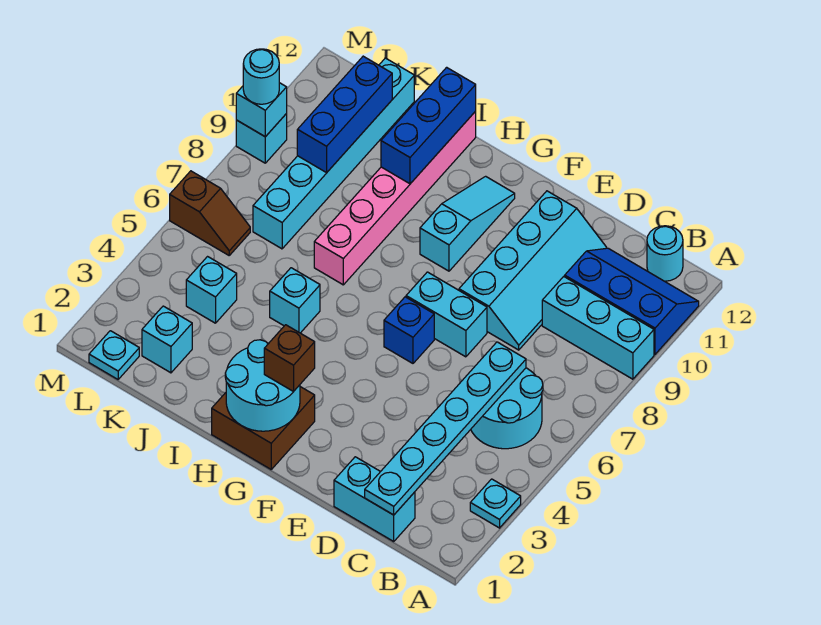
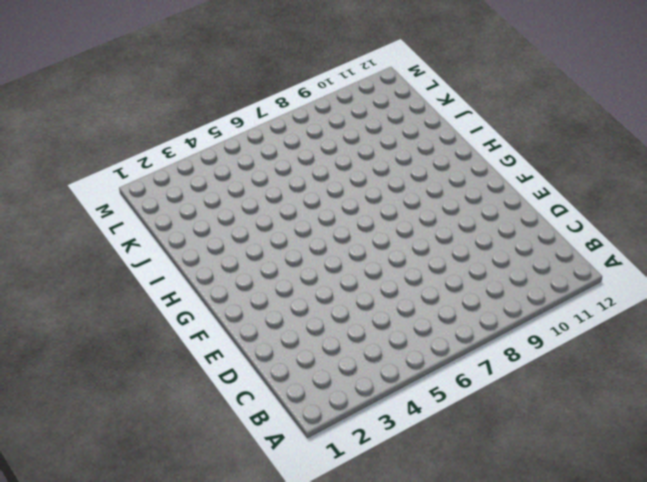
none -> cyan 1x1 plate [470,479,521,528]
none -> cyan 1x3 brick [542,277,654,379]
none -> blue 2x3 slope [565,248,699,354]

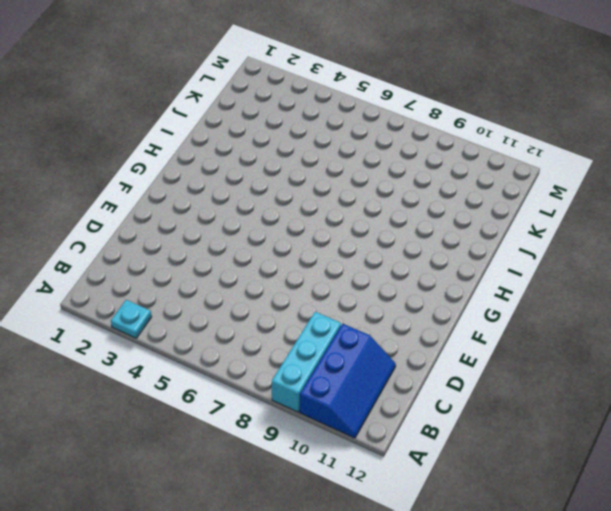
none -> cyan 2x2 round brick [471,368,543,449]
none -> cyan 1x1 round brick [647,226,683,281]
none -> cyan 1x2 brick [334,457,415,541]

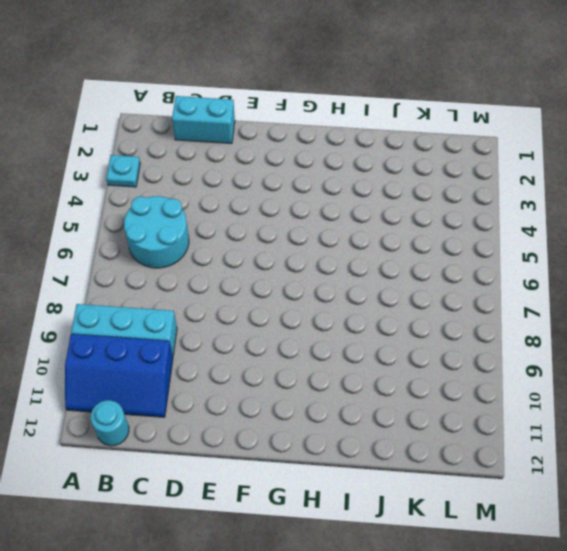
none -> cyan 2x4 slope [459,191,607,350]
none -> cyan 1x2 brick [406,272,487,357]
none -> blue 1x1 brick [384,297,434,363]

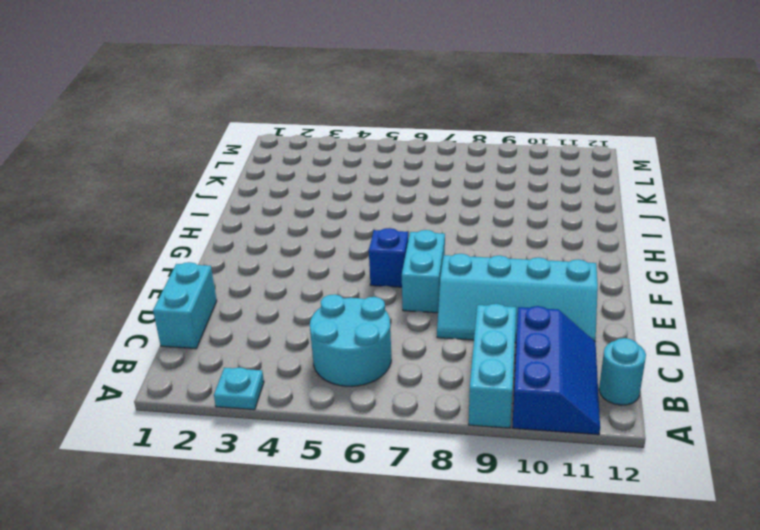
none -> brown 2x2 brick [212,387,315,469]
none -> cyan 1x3 slope [420,176,515,271]
none -> cyan 1x1 brick [270,268,320,333]

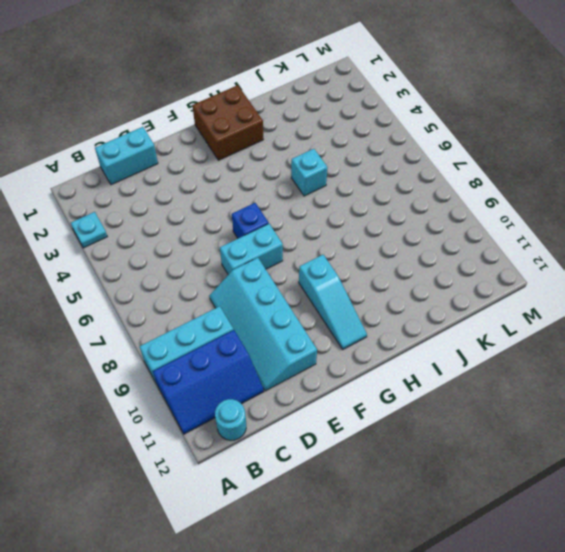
none -> cyan 2x2 round brick [471,368,543,449]
none -> pink 1x6 brick [314,111,476,285]
none -> cyan 1x1 brick [142,306,192,373]

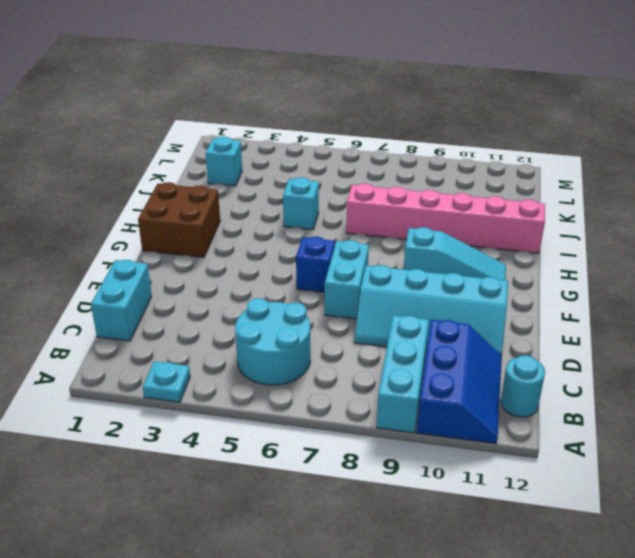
none -> cyan 1x1 brick [186,257,237,323]
none -> cyan 1x6 brick [253,58,414,249]
none -> cyan 1x1 plate [89,331,139,379]

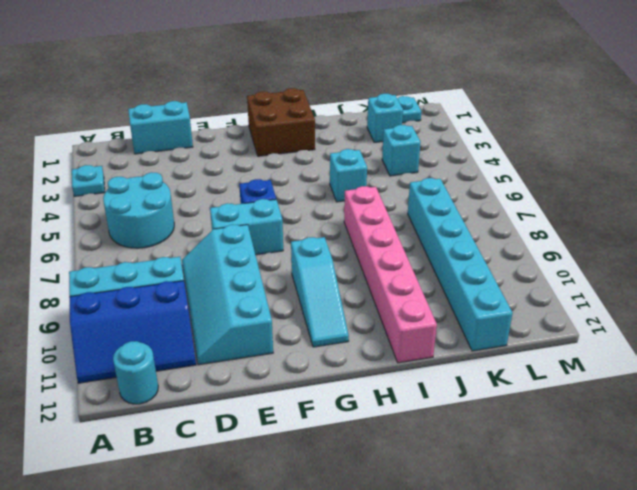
none -> brown 1x2 slope [170,171,250,255]
none -> cyan 1x1 brick [236,114,287,163]
none -> cyan 1x6 plate [365,342,526,515]

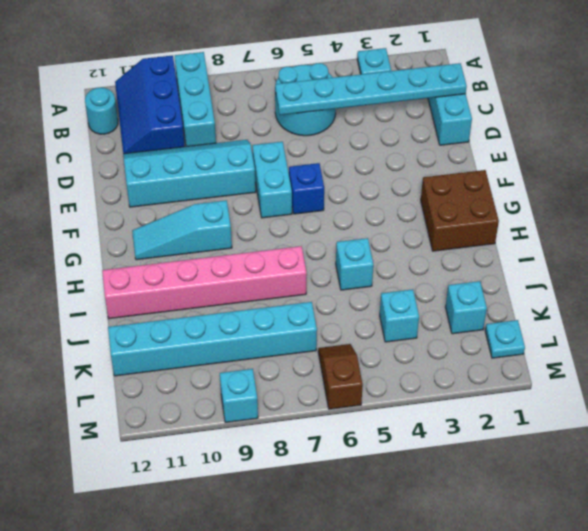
none -> cyan 2x2 round brick [225,340,300,431]
none -> blue 1x3 brick [381,67,476,184]
none -> blue 1x3 brick [297,56,392,173]

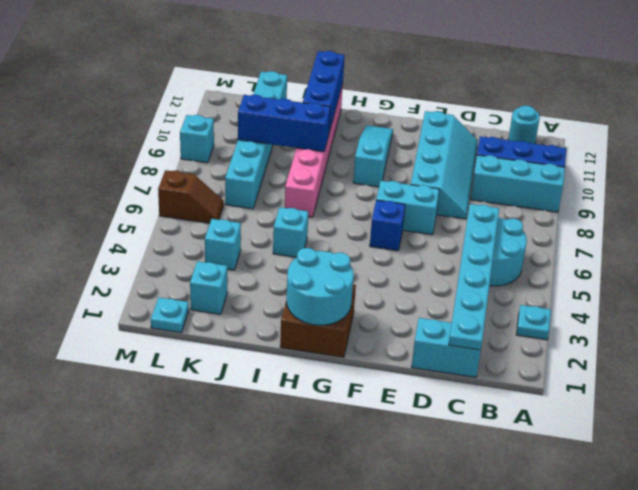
blue 1x3 brick [238,95,330,152] -> blue 1x3 brick turned to [297,56,392,173]
none -> cyan 1x1 brick [236,83,287,137]
none -> brown 1x1 brick [264,325,315,392]
none -> cyan 1x1 round brick [243,49,279,104]

